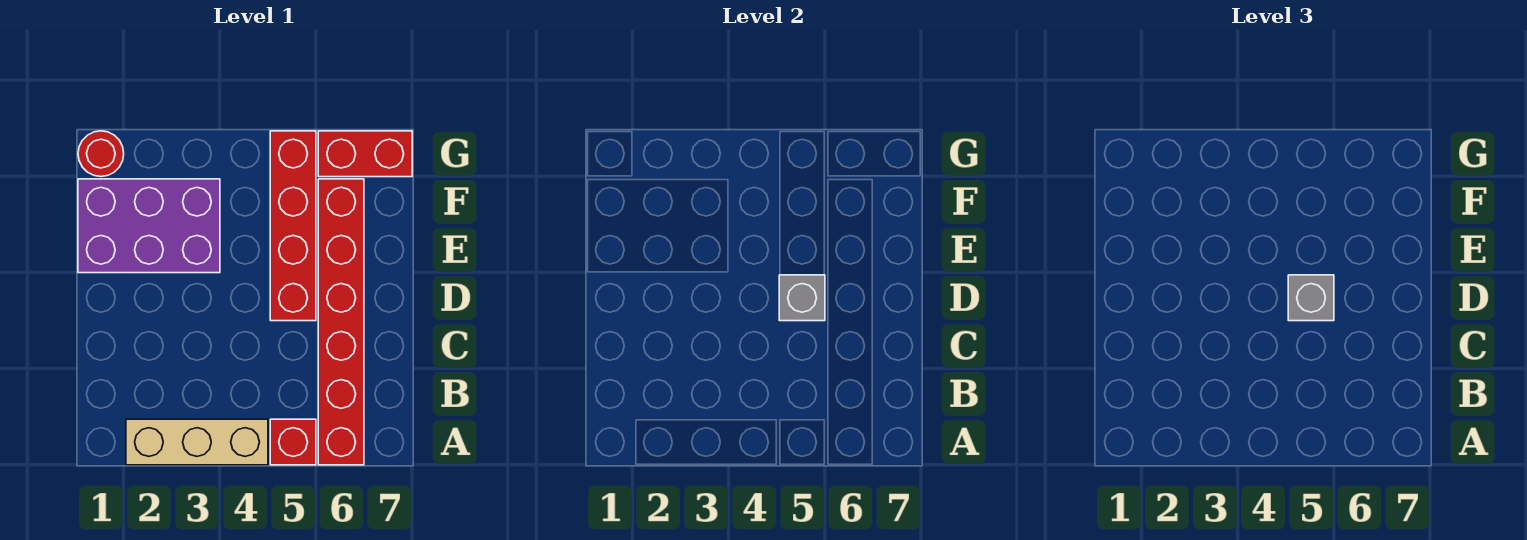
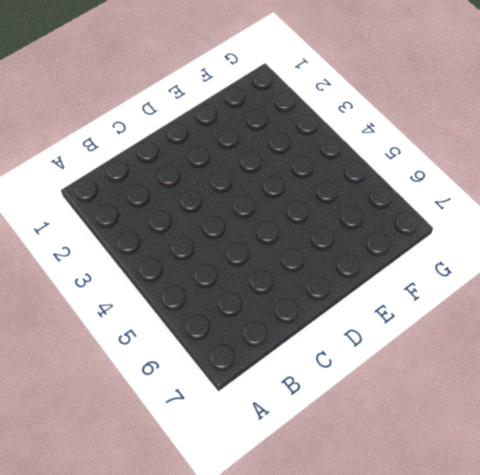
none -> tan 1x3 brick [126,419,268,465]
none -> red 1x1 brick [270,419,316,465]

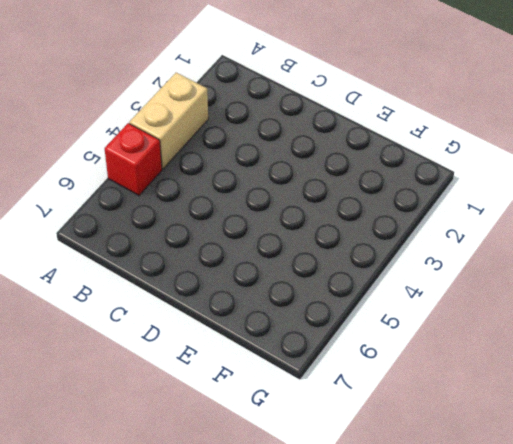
tan 1x2 brick [129,73,208,169] -> tan 1x3 brick [126,419,268,465]
none -> red 1x6 brick [318,179,364,465]
none -> red 1x4 brick [270,131,316,321]

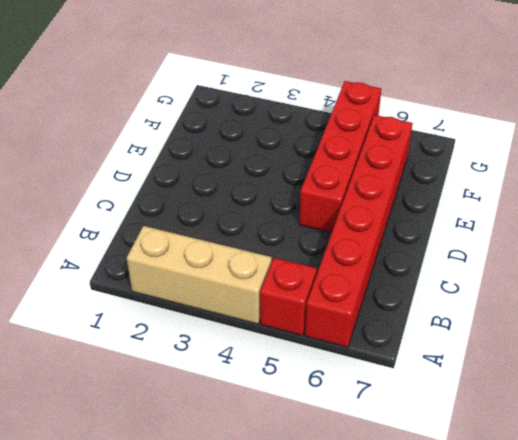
none -> purple 2x3 brick [78,179,220,273]
none -> red 1x1 round brick [78,131,124,177]

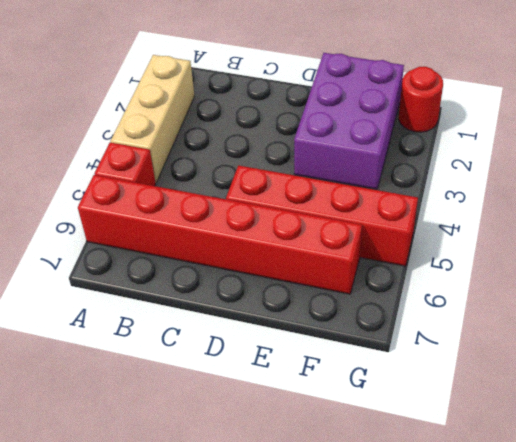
none -> red 1x2 brick [318,131,412,177]
none -> grey 1x1 brick [779,275,825,321]

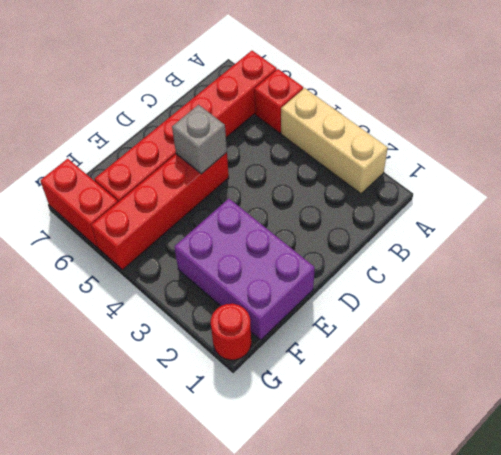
none -> grey 1x1 brick [1288,275,1334,321]

